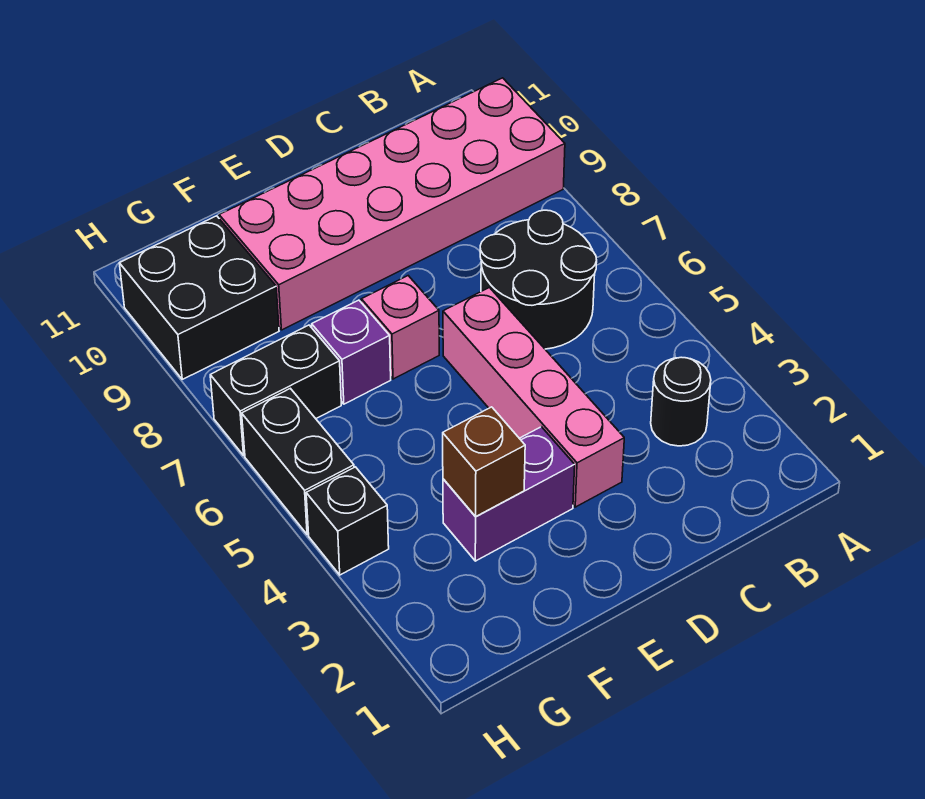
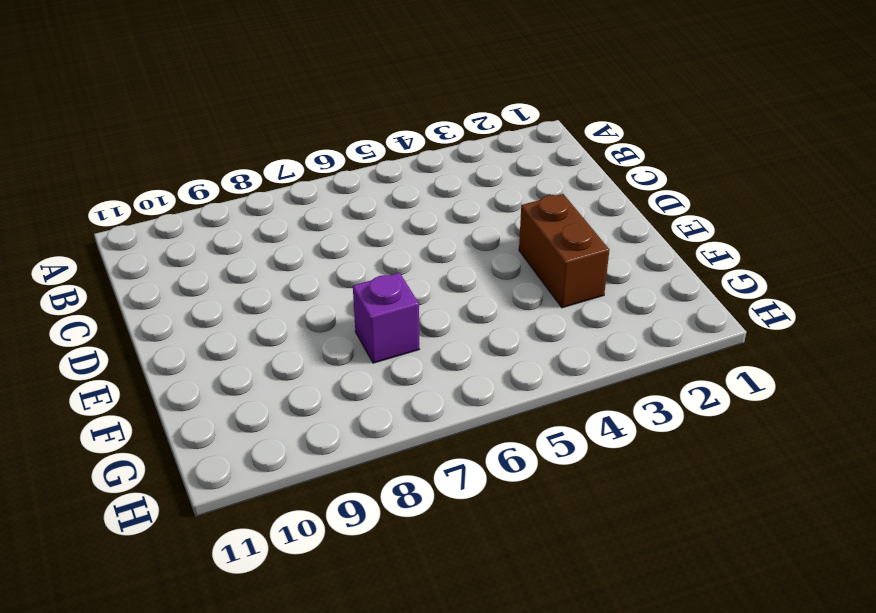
brown 1x2 brick [519,194,609,308] -> purple 1x2 brick [443,427,575,561]
none -> pink 2x6 brick [219,78,565,330]
none -> black 1x1 round brick [651,357,711,446]
none -> black 2x2 round brick [480,210,597,349]

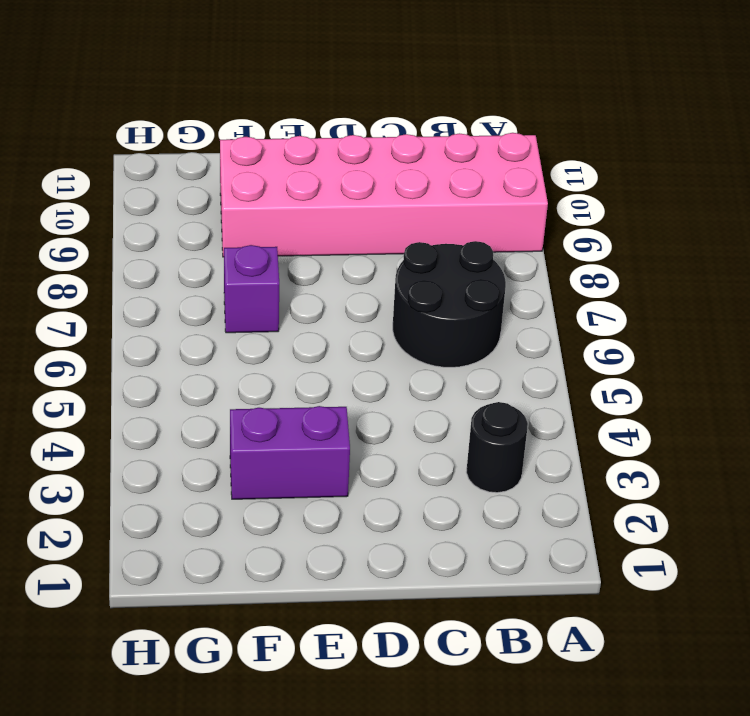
none -> pink 1x4 brick [443,288,624,507]
none -> pink 1x1 brick [361,276,439,379]
none -> black 1x2 brick [210,325,341,455]

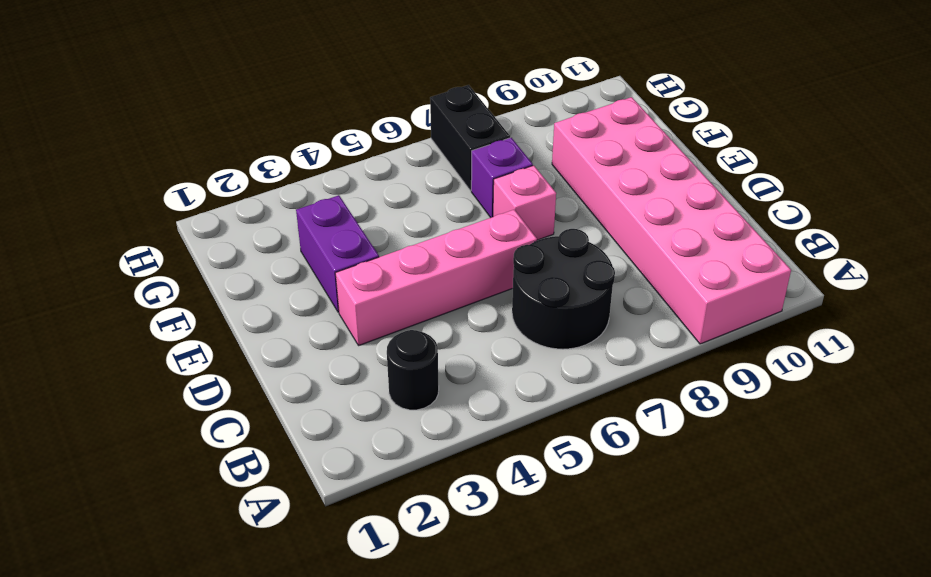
none -> black 2x2 brick [119,216,279,379]
none -> black 1x1 brick [306,467,389,575]
none -> black 1x2 brick [242,388,354,535]

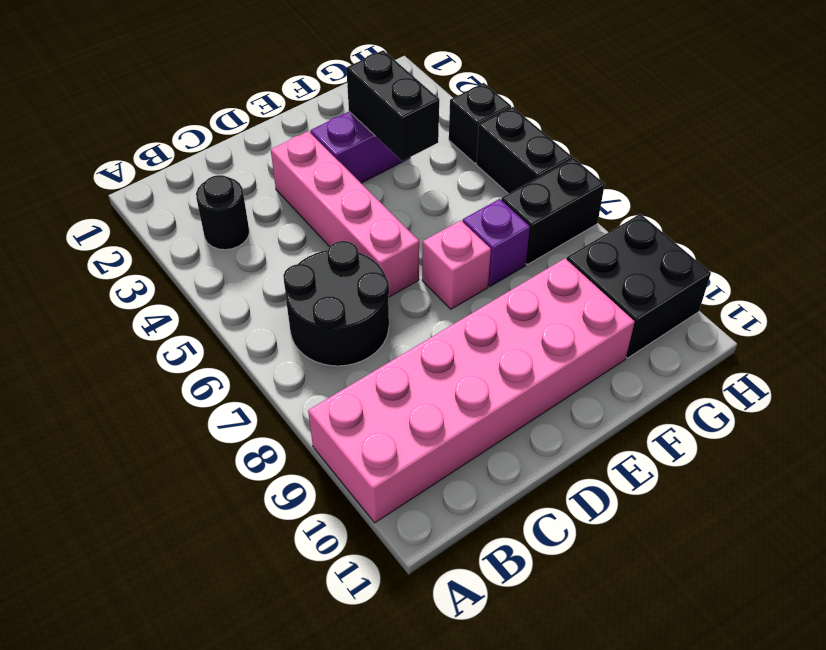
black 1x2 brick [346,50,439,161] -> brown 1x1 brick [443,407,525,517]

